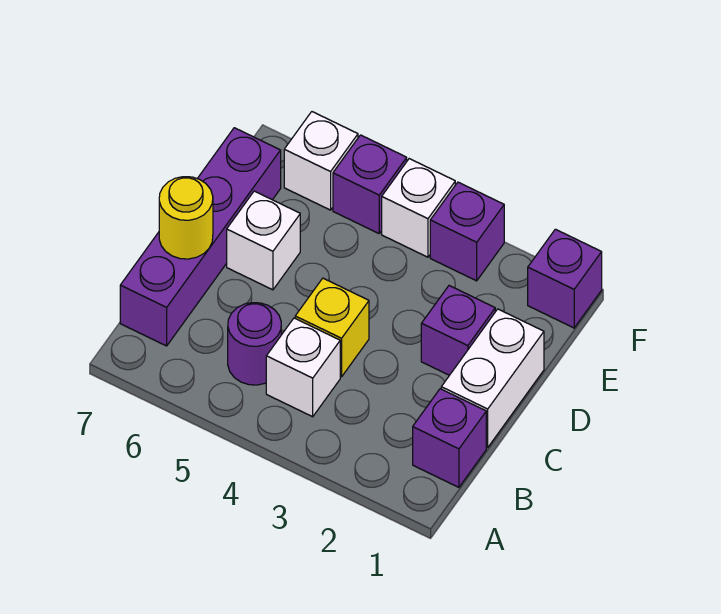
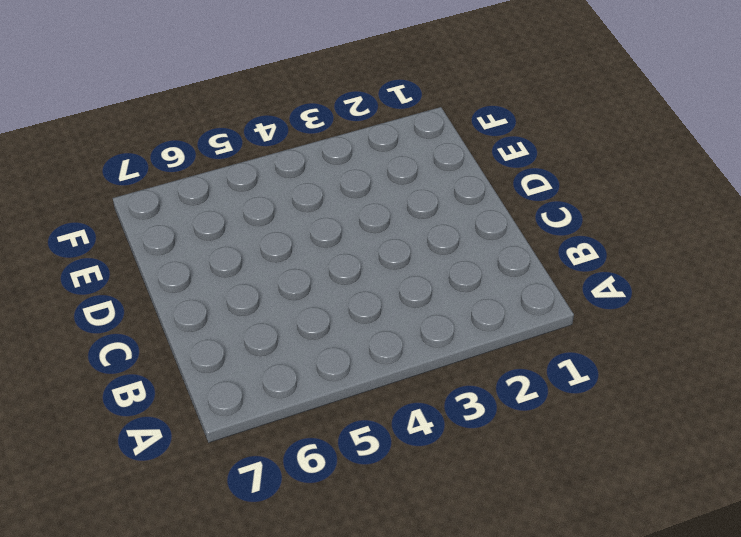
none -> purple 1x1 brick [413,389,486,487]
none -> white 1x1 brick [266,318,340,417]
none -> purple 1x1 round brick [228,303,281,385]

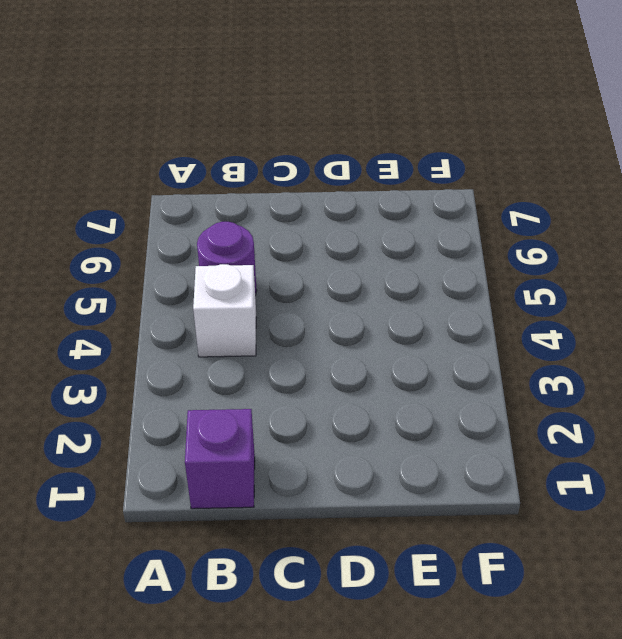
none -> purple 1x4 brick [120,128,281,346]
none -> white 1x2 brick [441,309,544,447]
none -> yellow 1x1 brick [295,278,369,377]

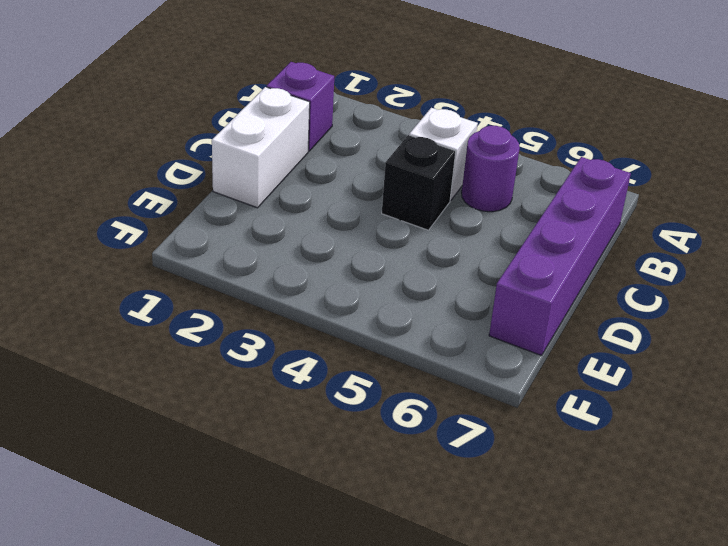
black 1x1 brick [382,135,456,230] -> yellow 1x1 brick [295,278,369,377]
none -> purple 1x1 brick [421,286,495,375]
none -> white 1x1 brick [227,191,300,290]
none -> purple 1x1 brick [528,229,602,328]

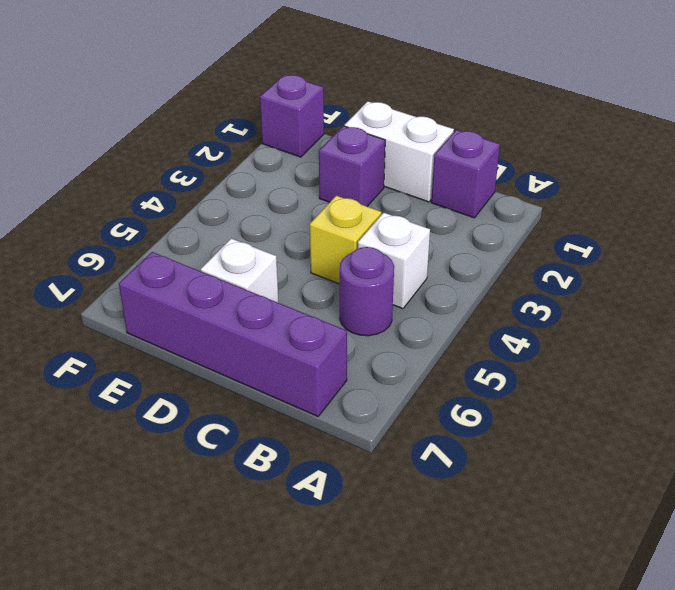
none -> purple 1x1 brick [430,182,504,281]
none -> white 1x1 brick [382,159,455,257]
none -> purple 1x1 brick [333,135,407,233]

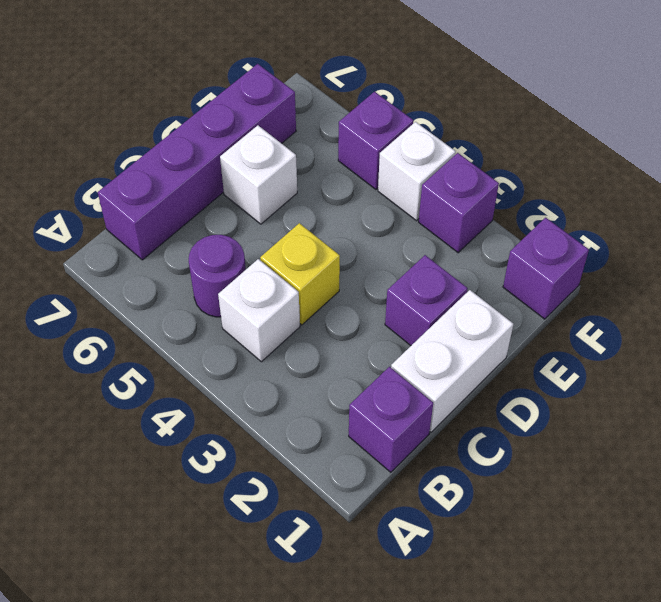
none -> white 1x1 brick [284,112,358,210]
none -> yellow 1x1 round brick [159,177,213,259]

